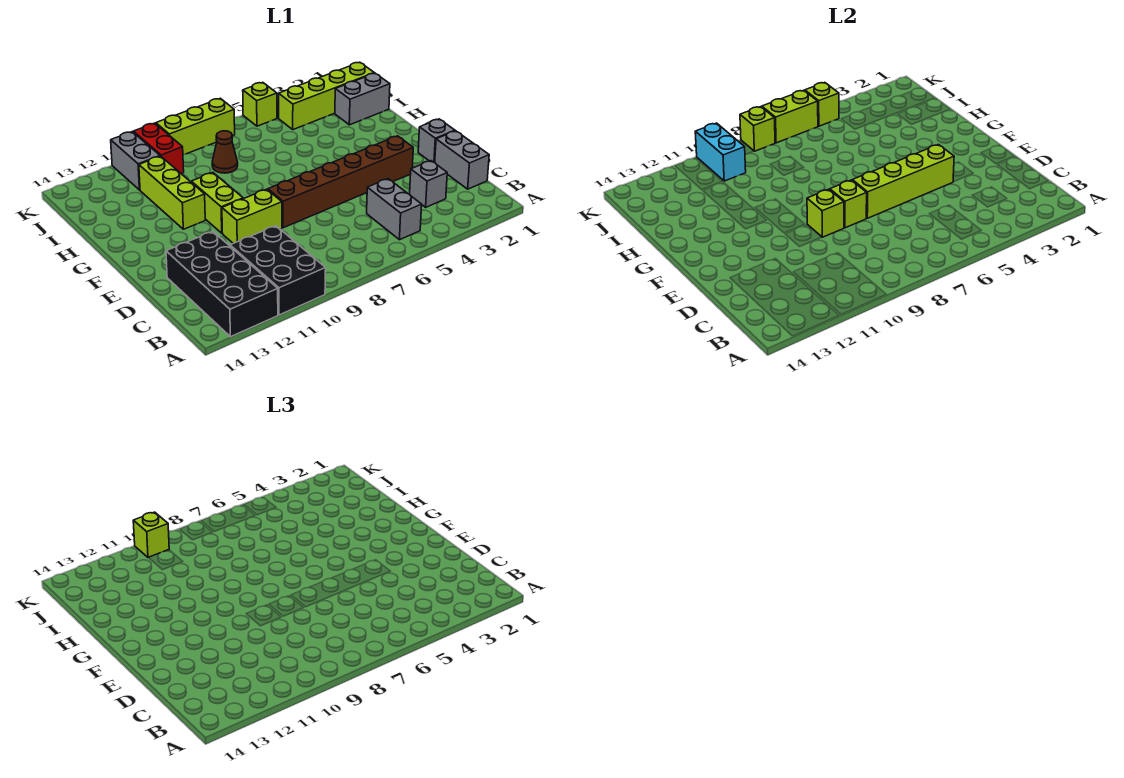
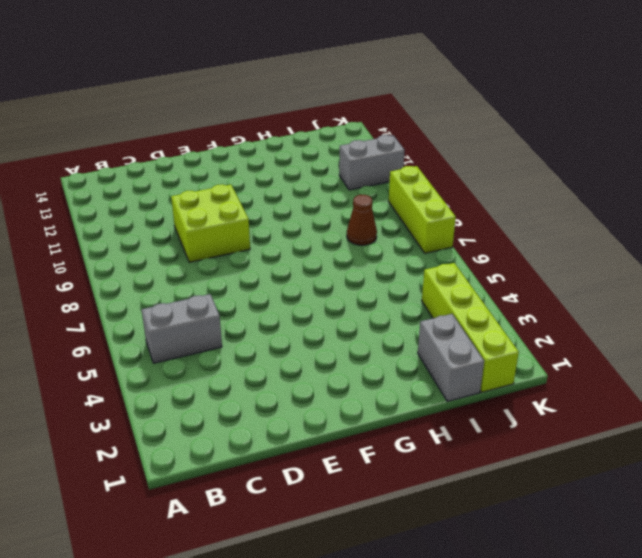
lime 2x2 brick [171,184,250,262] -> lime 1x2 brick [222,189,282,243]
none -> black 2x3 brick [230,226,326,315]
none -> black 2x4 brick [166,232,278,337]
none -> grey 1x2 brick [435,131,489,189]

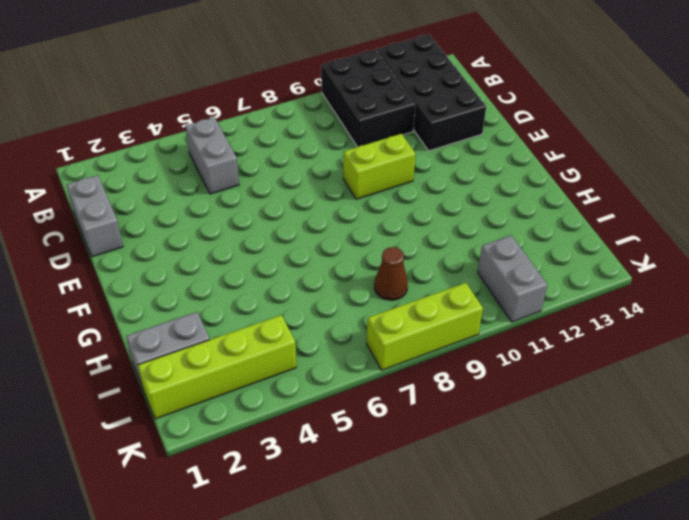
none -> grey 1x1 brick [410,161,447,207]
none -> grey 1x1 brick [418,119,455,163]
none -> brown 1x6 brick [268,136,413,228]

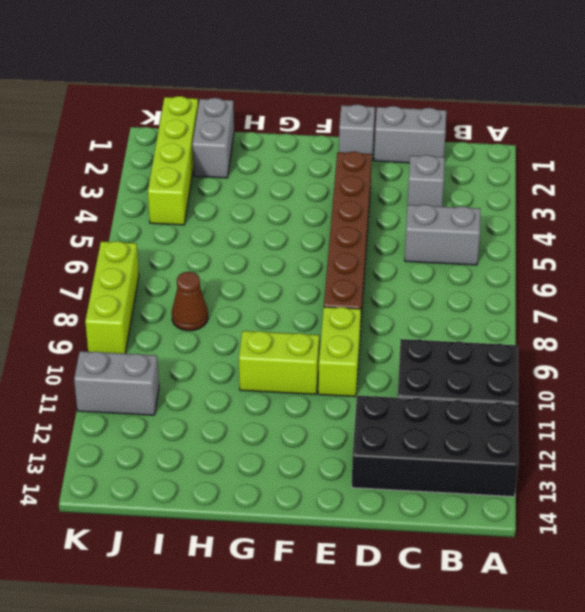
none -> lime 1x3 brick [139,156,205,229]
none -> red 1x2 brick [133,123,184,174]
none -> lime 1x1 brick [243,82,277,126]

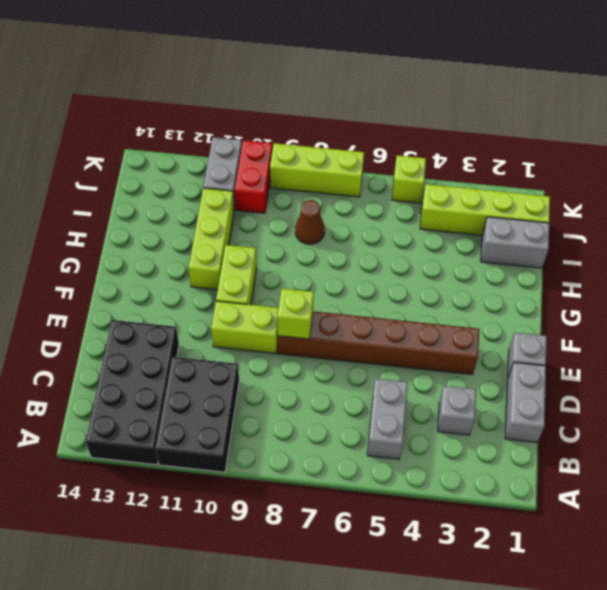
none -> lime 1x4 brick [852,145,954,218]
none -> lime 1x1 brick [807,189,844,237]
none -> cyan 1x2 brick [695,123,746,181]

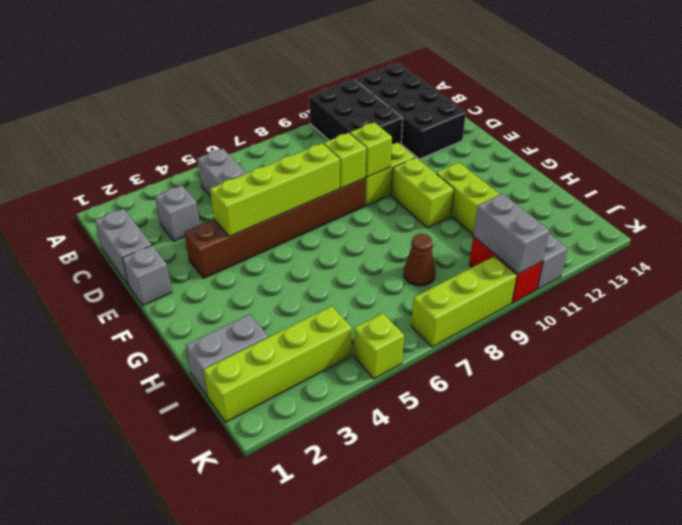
grey 1x2 brick [473,194,549,274] -> cyan 1x2 brick [695,123,746,181]
none -> lime 1x1 brick [805,82,839,126]
none -> lime 1x2 brick [762,90,818,143]
none -> lime 1x1 brick [740,107,775,151]

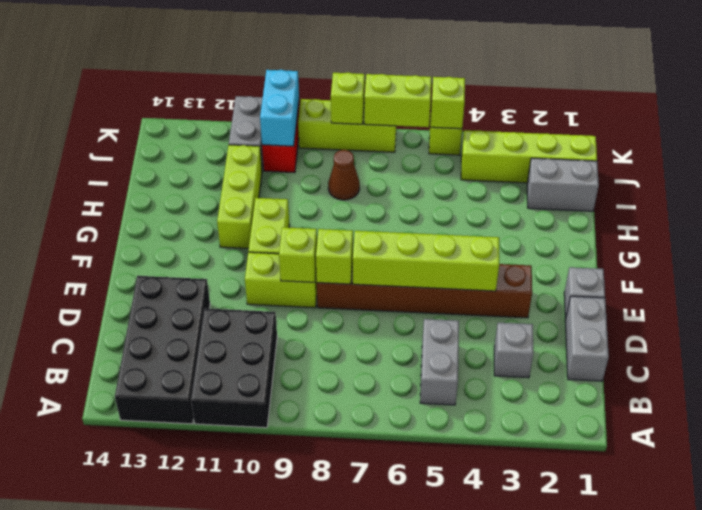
none -> lime 1x1 brick [133,512,169,558]

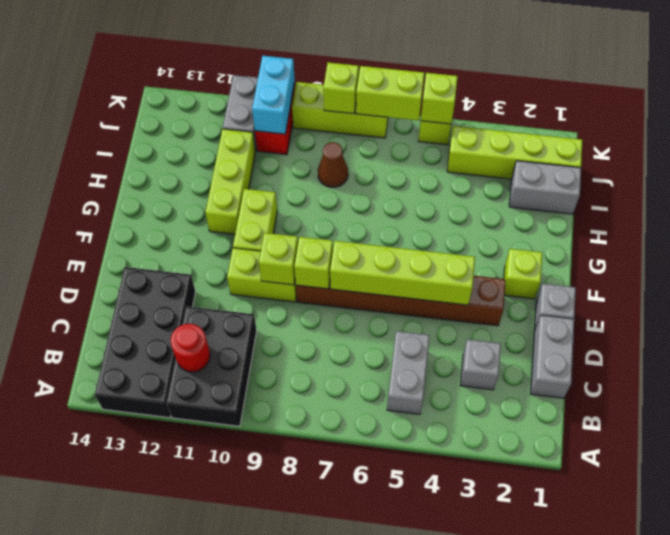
red 1x1 round brick [171,324,210,372] -> none
lime 1x1 brick [504,249,542,299] -> lime 1x1 brick moved to [133,512,169,558]

